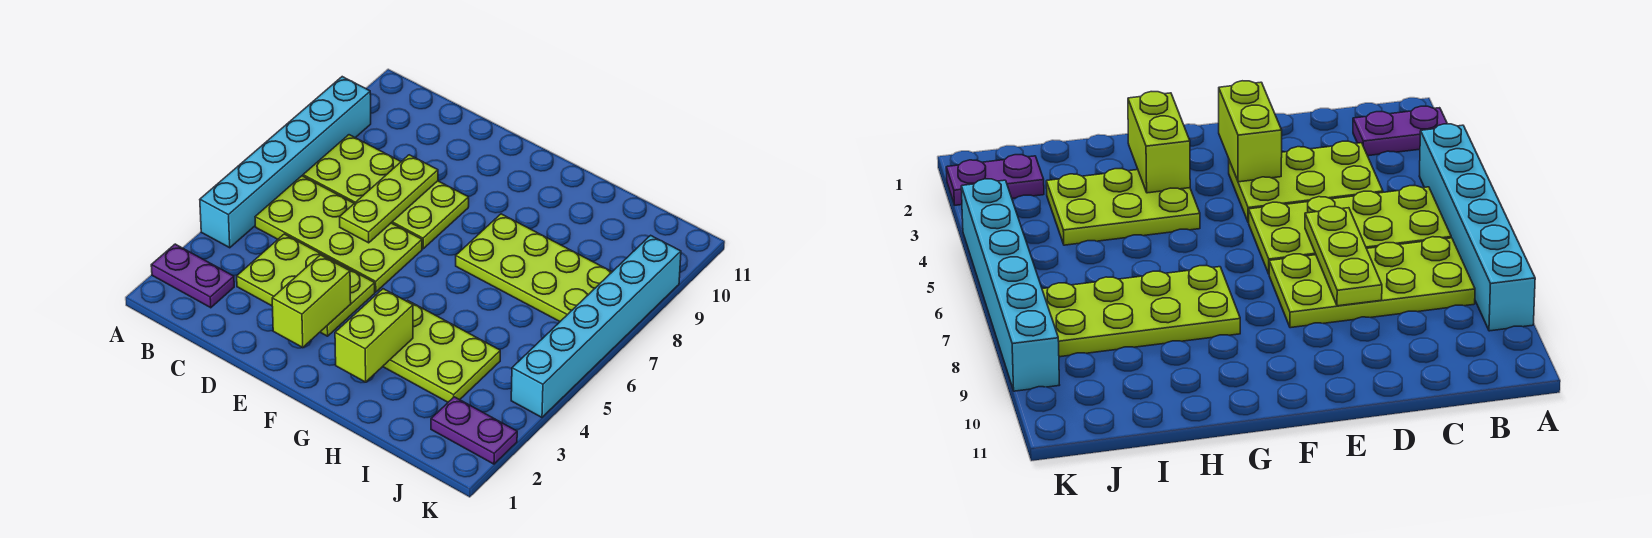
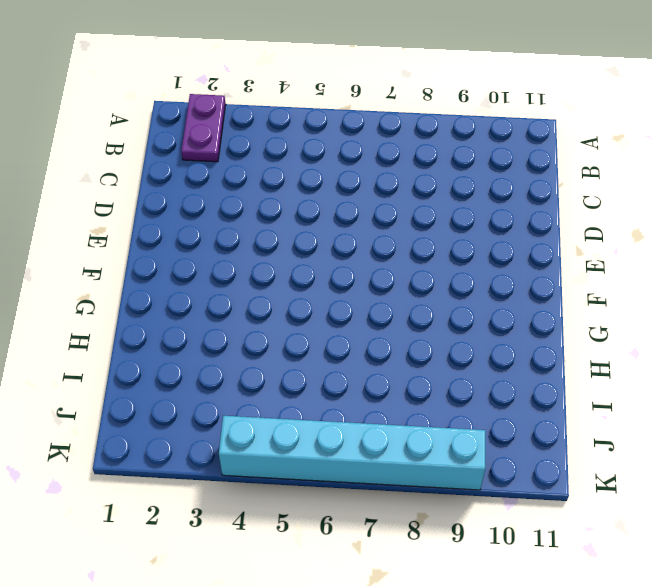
none -> cyan 1x6 brick [200,77,371,248]
none -> lime 2x4 plate [255,176,422,292]
none -> lime 2x4 plate [303,135,469,249]

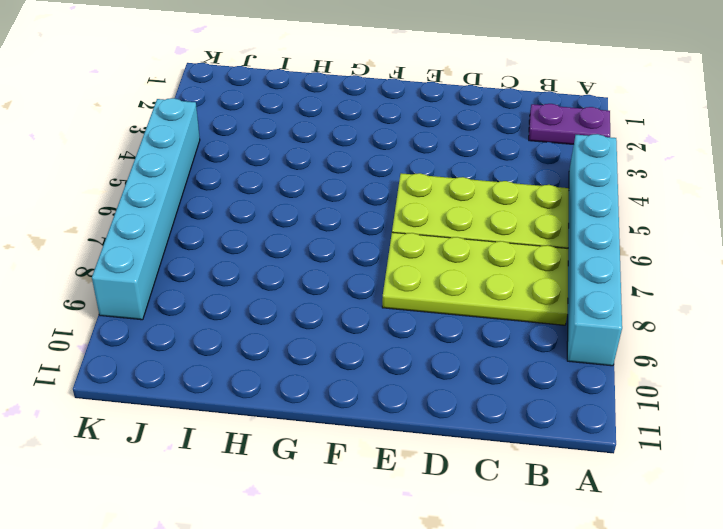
none -> lime 2x3 plate [237,234,375,336]
none -> lime 2x3 plate [383,300,500,402]
none -> lime 2x4 plate [456,214,612,321]

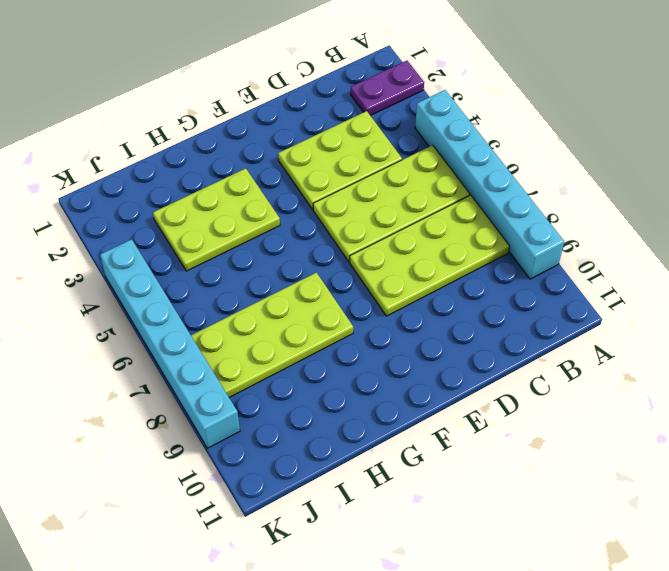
none -> purple 1x2 plate [431,397,517,464]
none -> lime 1x3 plate [340,155,438,243]
none -> lime 1x2 brick [272,255,351,348]

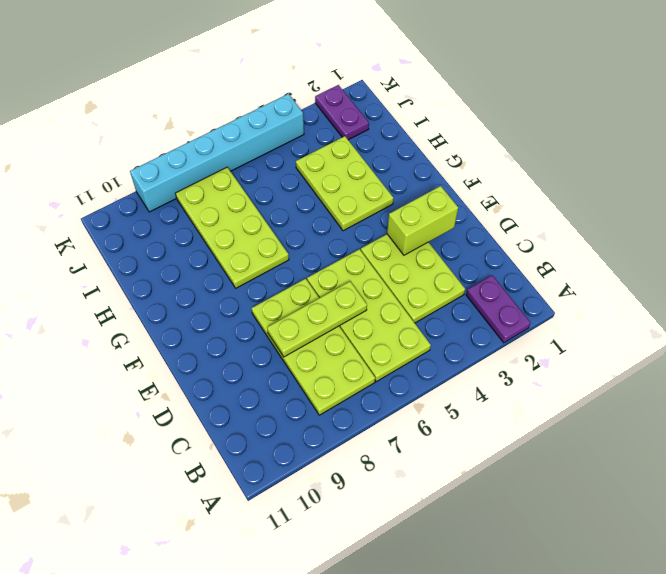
none -> cyan 1x6 brick [200,77,371,248]
none -> lime 1x2 brick [335,289,413,382]

